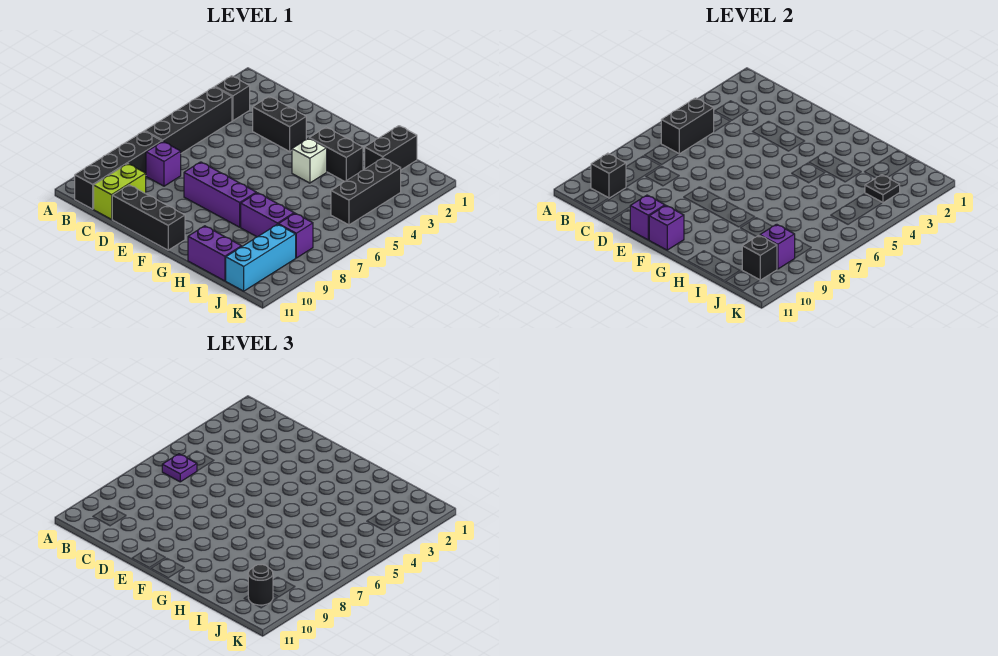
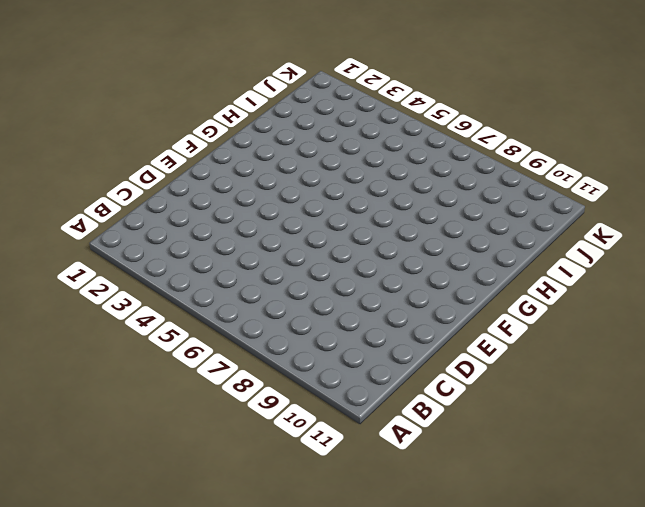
none -> black 1x1 brick [215,76,250,121]
none -> black 1x4 brick [145,87,232,153]
none -> black 1x4 brick [75,131,162,209]

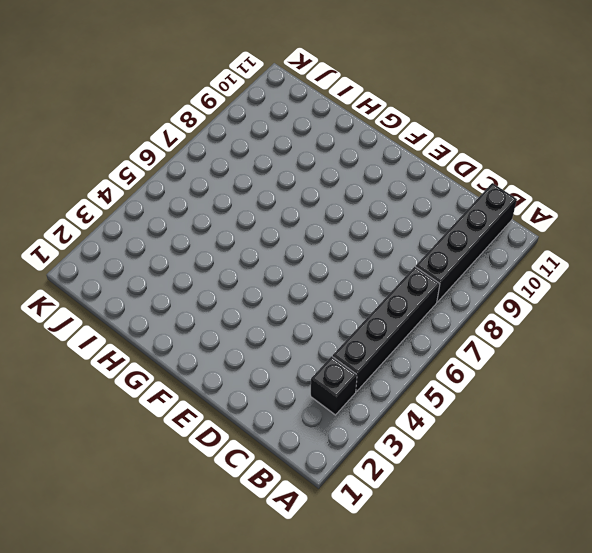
none -> purple 1x1 brick [146,142,181,186]
none -> lime 1x2 brick [94,164,146,219]
none -> black 1x2 brick [253,96,306,151]

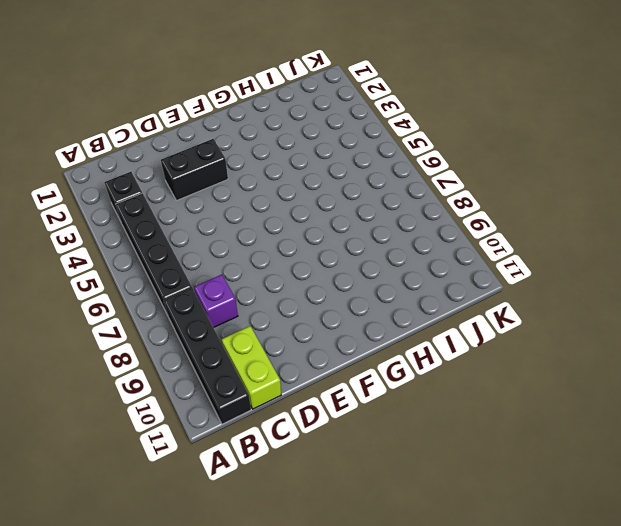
none -> black 1x3 brick [112,185,185,250]
none -> purple 1x3 brick [184,162,256,227]
none -> black 1x2 brick [309,127,363,181]

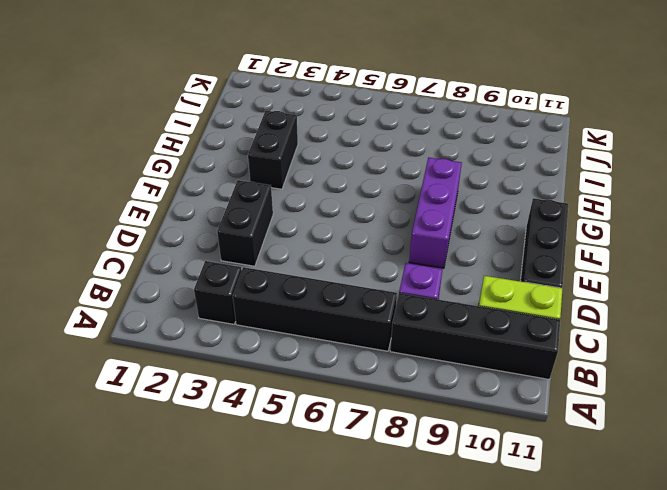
none -> white 1x1 brick [292,138,327,183]
none -> purple 1x2 brick [241,193,294,237]
none -> purple 1x2 brick [188,226,242,281]

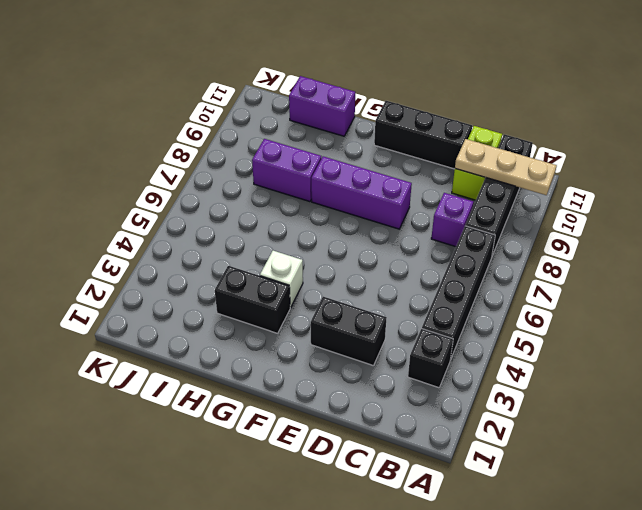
tan 1x3 plate [455,139,557,195] -> black 1x1 brick [591,153,626,198]
none -> black 1x2 brick [365,126,417,170]
none -> black 1x3 brick [331,158,401,225]
none -> purple 1x1 brick [278,213,313,258]

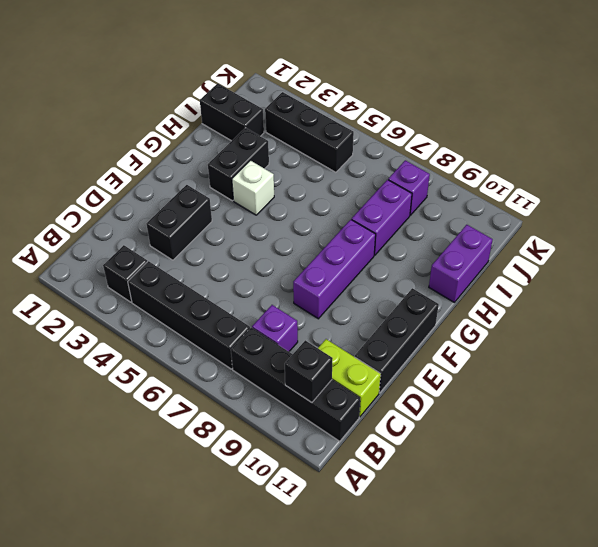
none -> cyan 1x3 brick [226,224,296,291]
none -> black 1x2 brick [661,98,714,154]
none -> purple 1x1 brick [630,195,665,240]

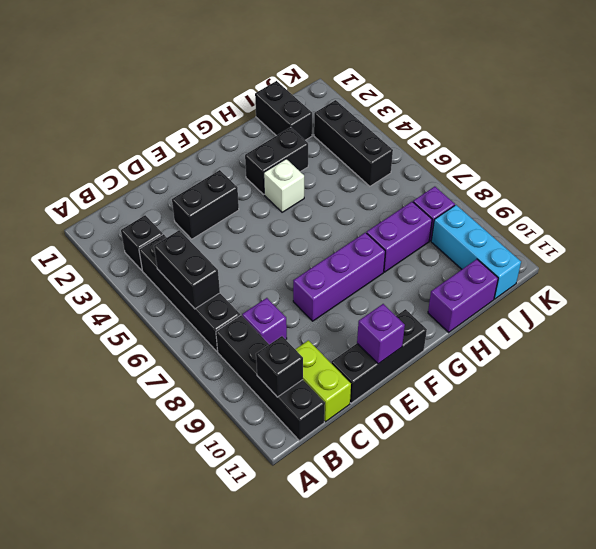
none -> purple 1x1 brick [649,205,684,250]
none -> black 1x1 plate [865,175,900,203]
none -> purple 1x1 brick [760,224,795,269]

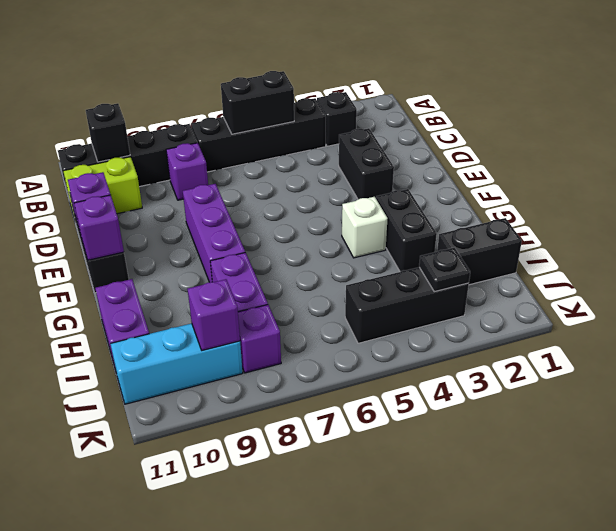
none -> black 1x1 brick [742,235,777,280]
none -> purple 1x1 plate [162,454,197,482]
none -> black 1x1 round brick [248,565,273,605]

